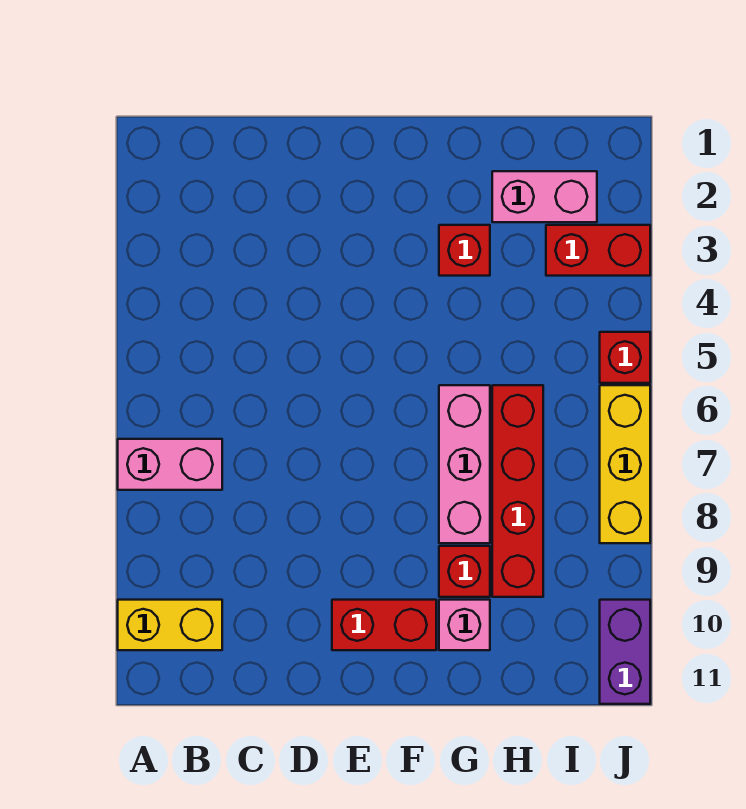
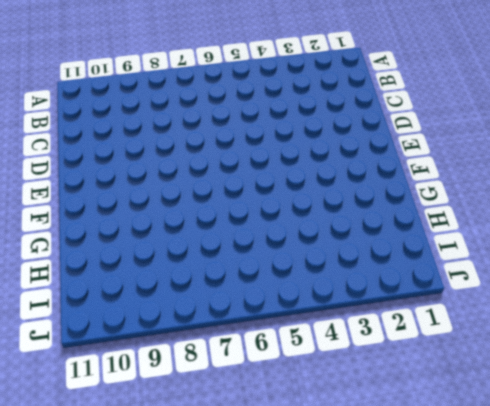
none -> pink 1x2 brick [118,439,222,490]
none -> yellow 1x2 brick [118,600,222,650]
none -> red 1x2 brick [332,600,436,650]

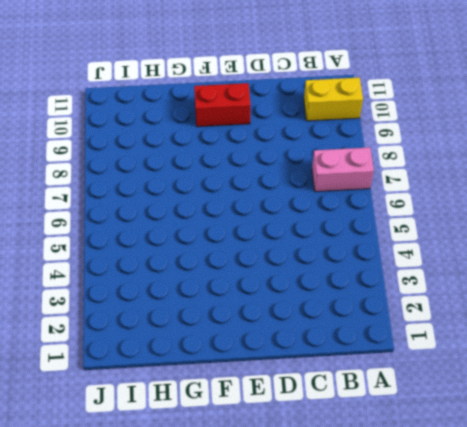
none -> red 1x1 brick [439,225,490,276]
none -> pink 1x3 brick [439,385,490,543]
none -> red 1x1 brick [439,546,490,597]

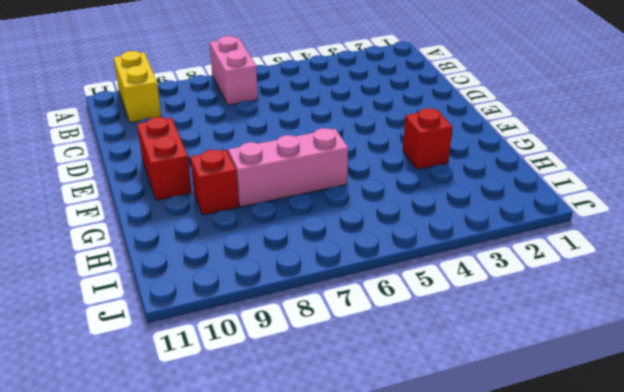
none -> pink 1x1 brick [439,600,490,650]
none -> pink 1x2 brick [492,171,597,222]
none -> red 1x4 brick [492,385,543,597]

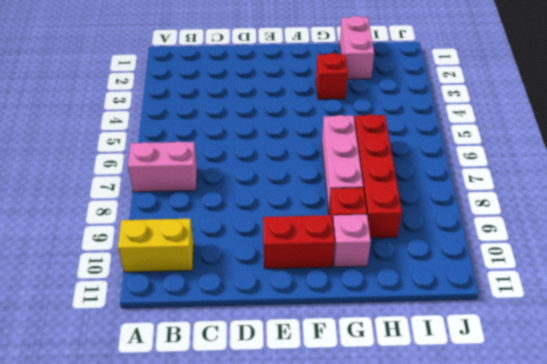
pink 1x2 brick [340,16,374,79] -> pink 1x2 brick turned to [492,171,597,222]
none -> red 1x2 brick [546,225,650,276]
none -> red 1x1 brick [600,332,650,383]
none -> yellow 1x3 brick [600,385,650,543]

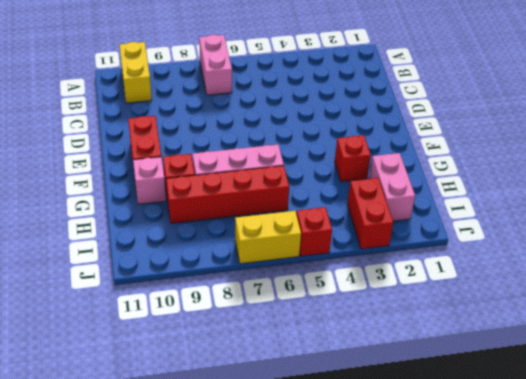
yellow 1x2 brick [235,211,301,264] -> yellow 1x3 brick [600,385,650,543]
none -> purple 1x2 brick [600,600,650,704]

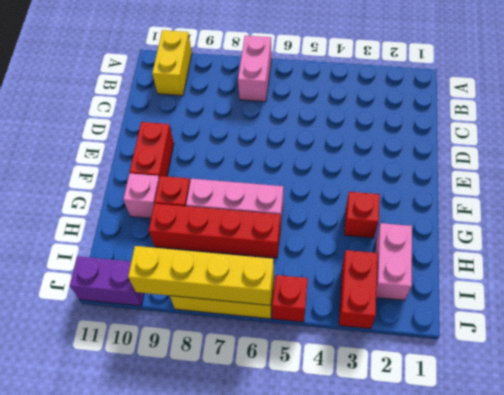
yellow 1x4 brick [128,246,274,305] -> none

